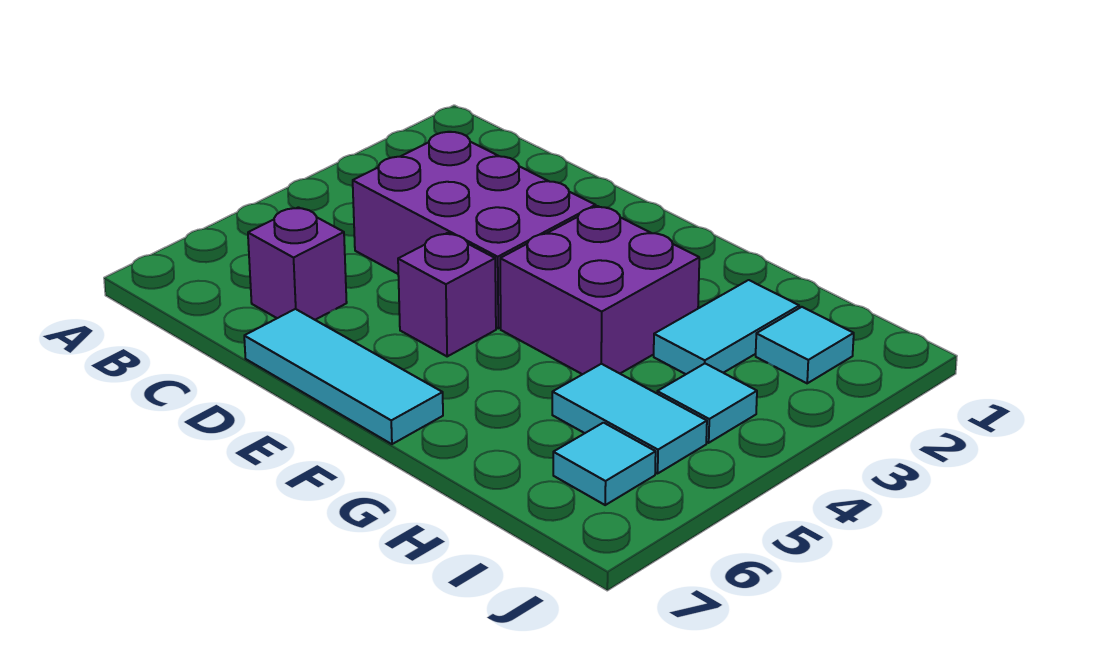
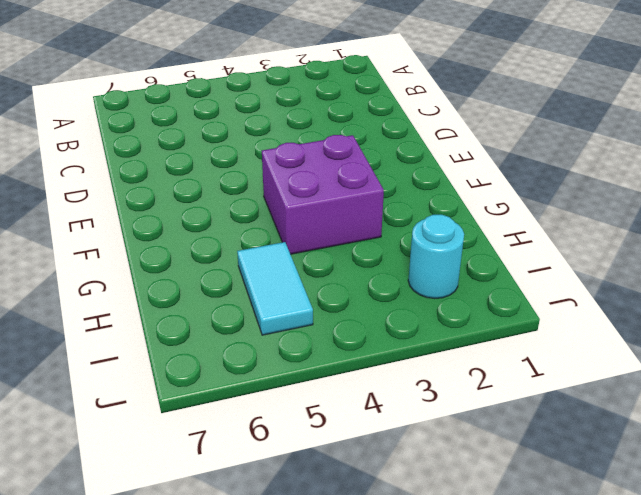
cyan 1x1 round brick [408,215,464,299] -> cyan 1x1 tile [756,307,854,383]
none -> purple 2x3 brick [353,132,596,328]
none -> purple 1x1 brick [248,207,347,320]

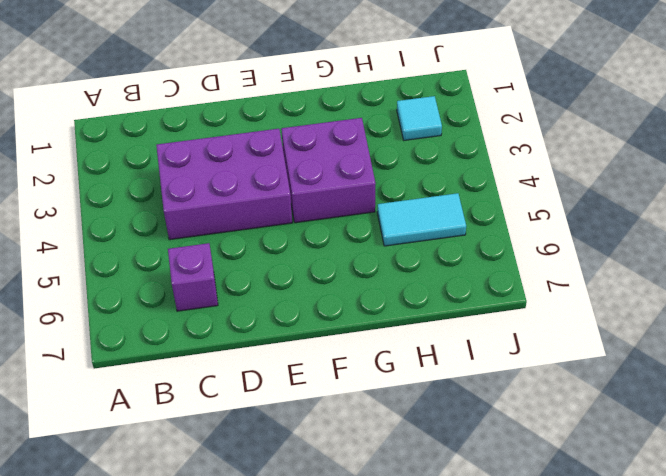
none -> cyan 1x3 tile [244,309,443,444]
none -> purple 1x1 brick [398,233,496,356]

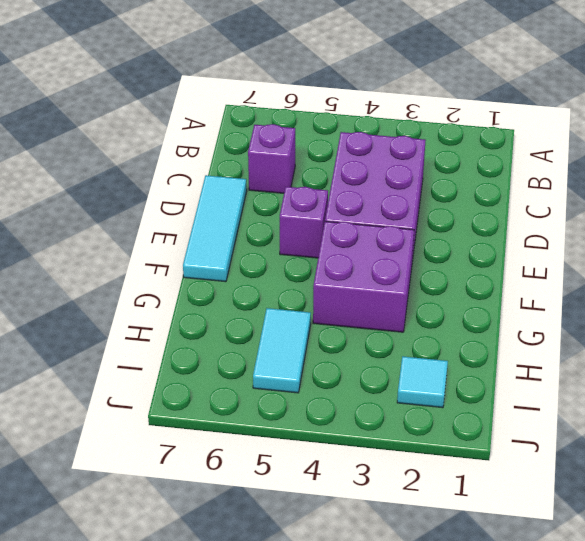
none -> cyan 1x2 tile [654,280,799,374]
none -> cyan 1x1 tile [657,364,757,443]

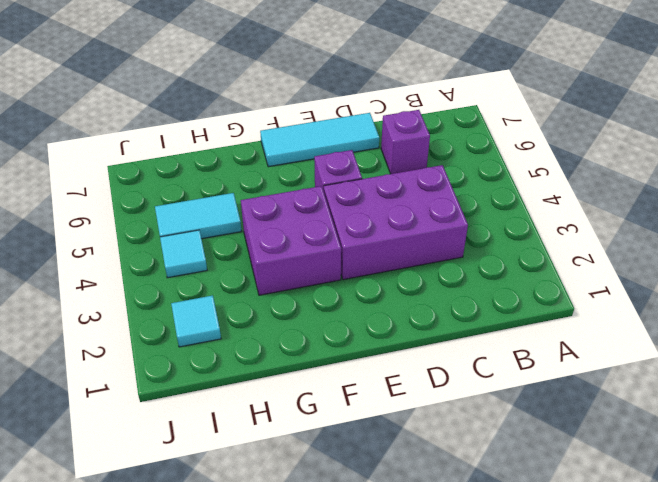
none -> cyan 1x2 tile [654,280,799,374]
none -> cyan 1x1 tile [553,423,656,505]

